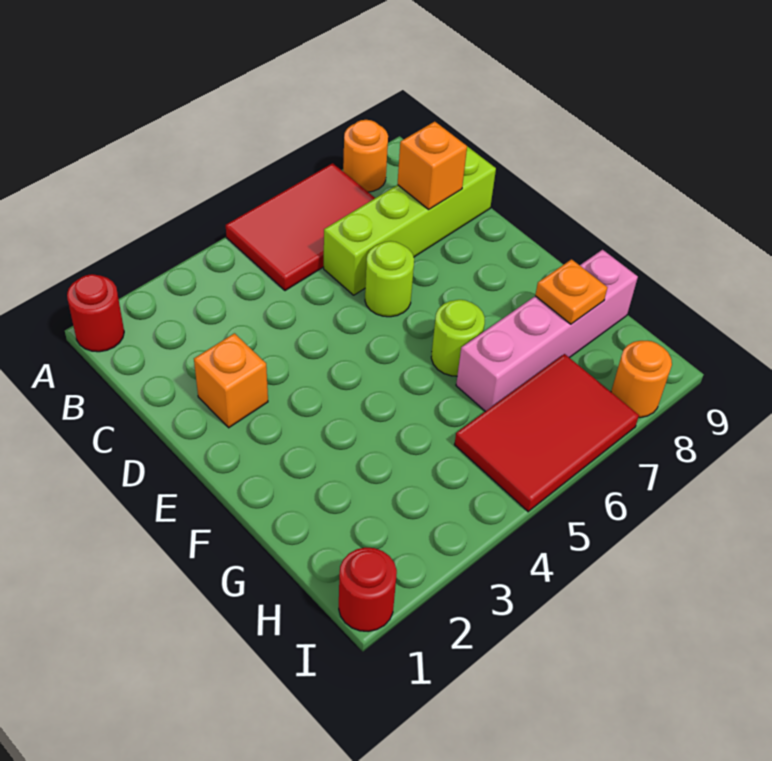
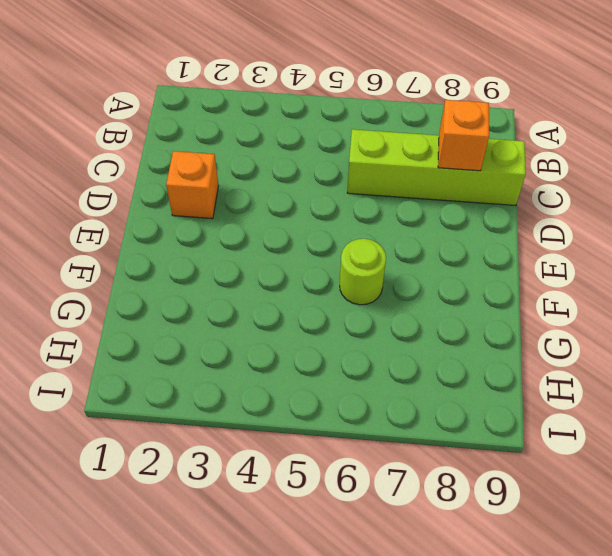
none -> red 1x1 round brick [67,274,124,352]
none -> red 2x3 tile [226,163,375,291]
none -> orange 1x1 round brick [343,120,388,192]

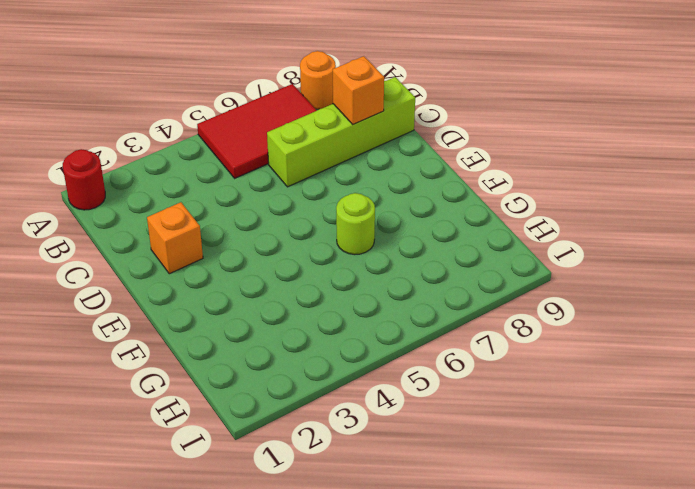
none -> lime 1x1 round brick [365,241,414,317]
none -> pink 1x4 brick [456,250,638,412]
none -> red 2x3 tile [454,354,639,512]

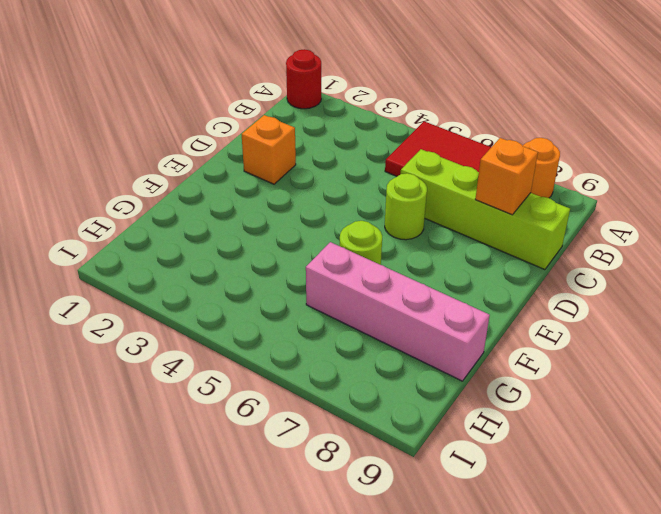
none -> red 2x3 tile [454,354,639,512]
none -> red 1x1 round brick [339,547,397,632]
none -> orange 1x1 round brick [611,341,672,418]

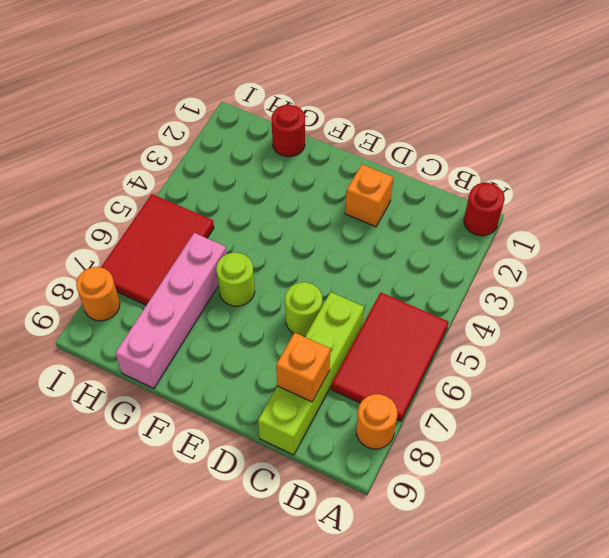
red 1x1 round brick [272,105,305,157] -> red 1x1 round brick moved to [339,547,397,632]
none -> orange 1x1 plate [535,259,607,324]

